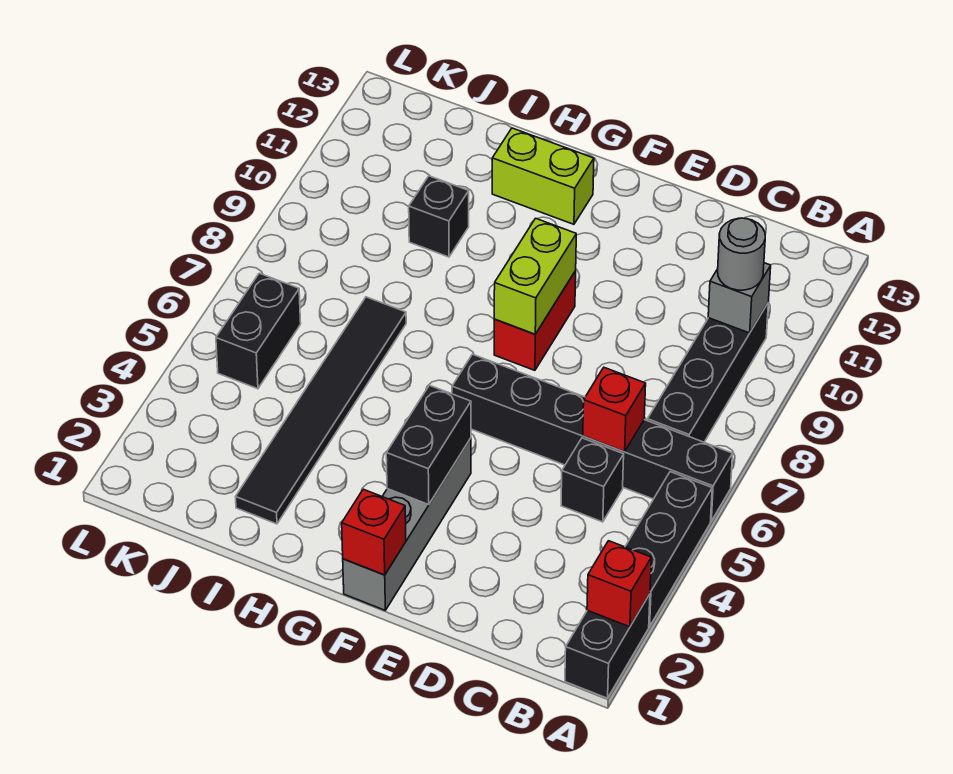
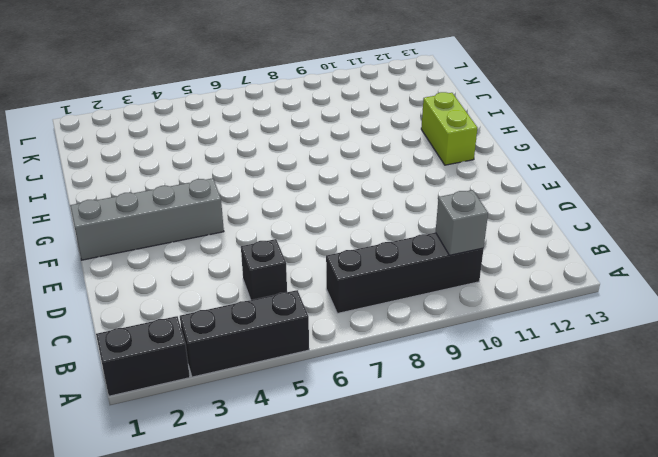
none -> black 1x6 brick [452,354,733,521]
none -> red 1x2 brick [494,271,576,370]
none -> black 1x6 tile [236,297,406,524]

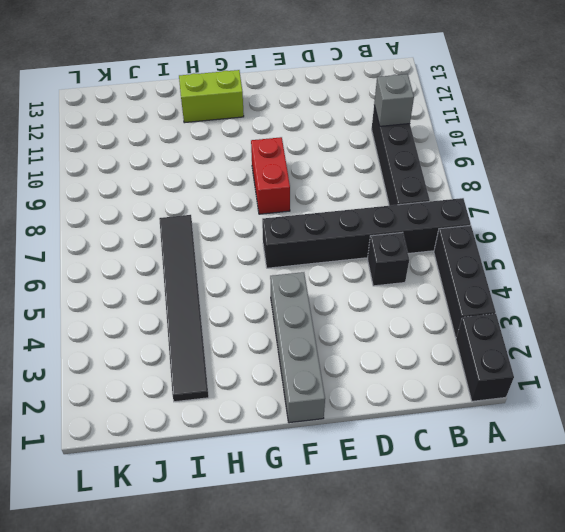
none -> black 1x1 brick [409,176,469,257]
none -> black 1x2 brick [216,273,301,389]
none -> red 1x1 brick [587,541,651,627]

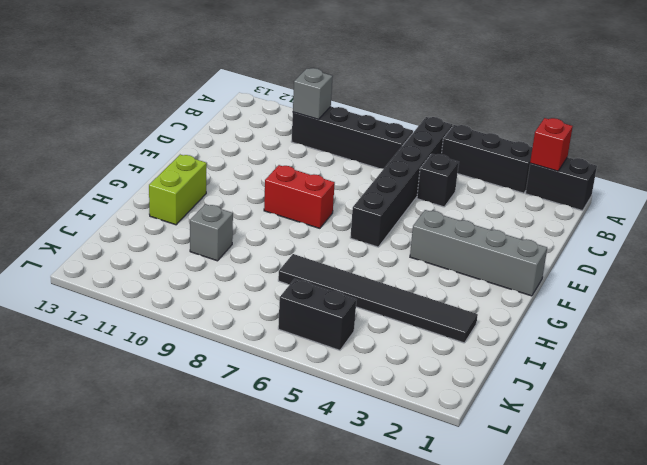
grey 1x1 brick [190,204,233,261] -> black 1x1 brick [409,176,469,257]
none -> red 1x1 brick [583,368,646,452]
none -> red 1x1 brick [342,489,406,575]
none -> black 1x2 brick [386,385,471,504]

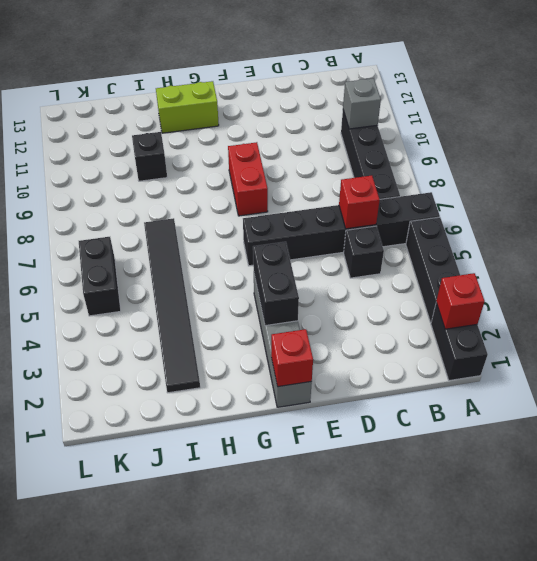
none -> lime 1x2 brick [494,218,576,334]
none -> grey 1x1 round brick [718,218,765,290]

